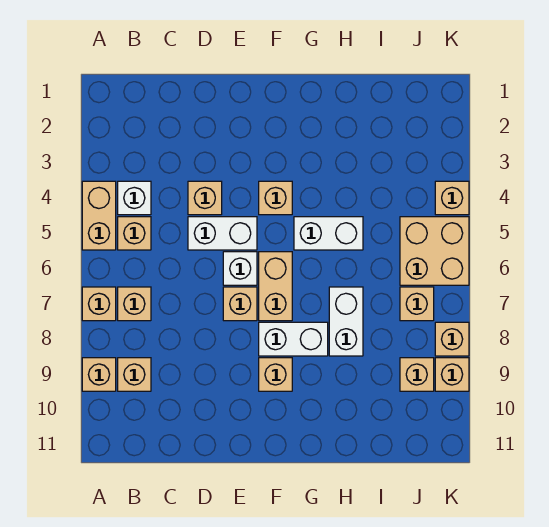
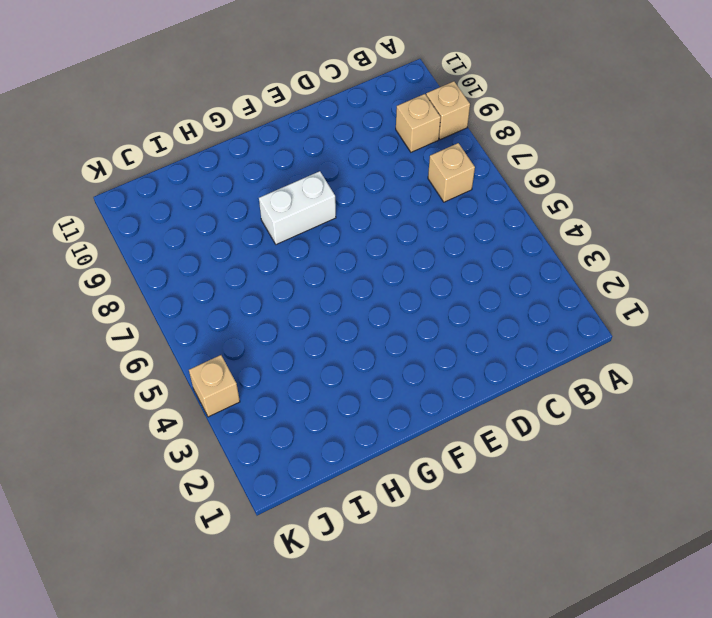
none -> tan 1x2 brick [82,181,116,250]
none -> tan 1x1 brick [82,287,116,321]
none -> white 1x1 brick [118,181,151,215]

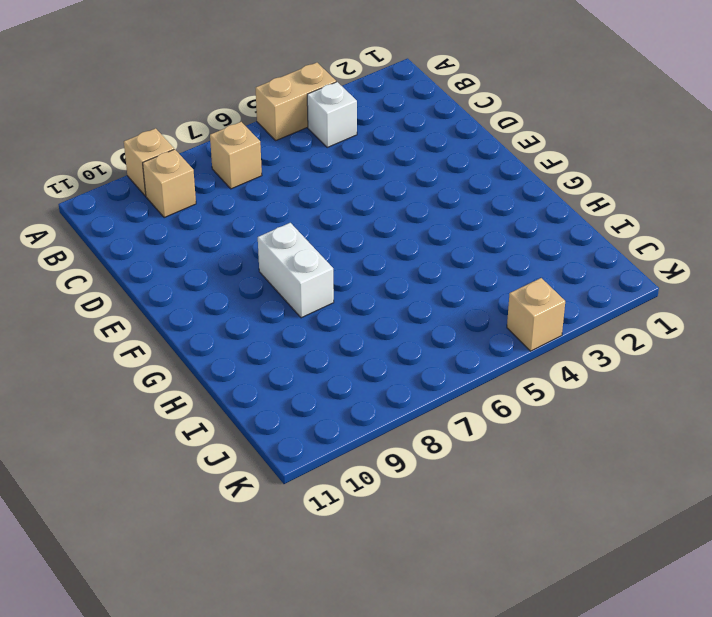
none -> tan 1x1 brick [82,287,116,321]
none -> tan 1x1 brick [118,217,151,250]
none -> tan 1x1 brick [188,181,222,215]

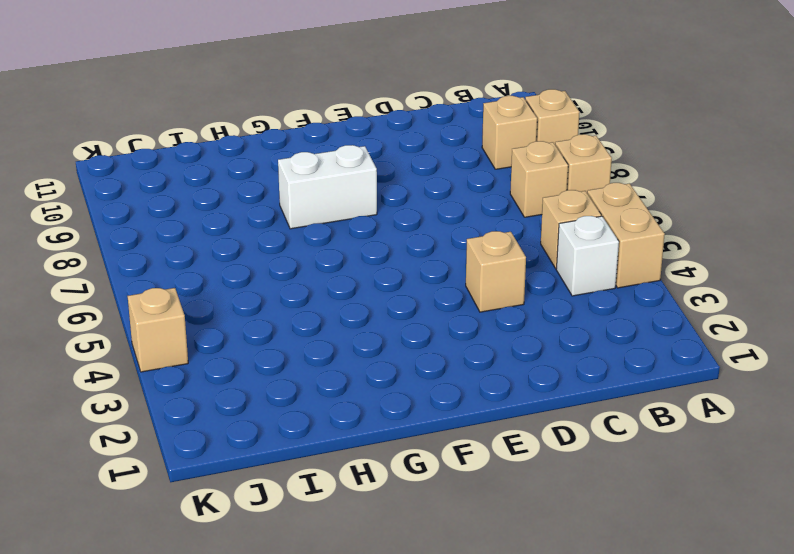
none -> white 1x2 brick [188,217,257,250]
none -> white 1x1 brick [223,252,257,285]
none -> tan 1x1 brick [223,287,257,321]

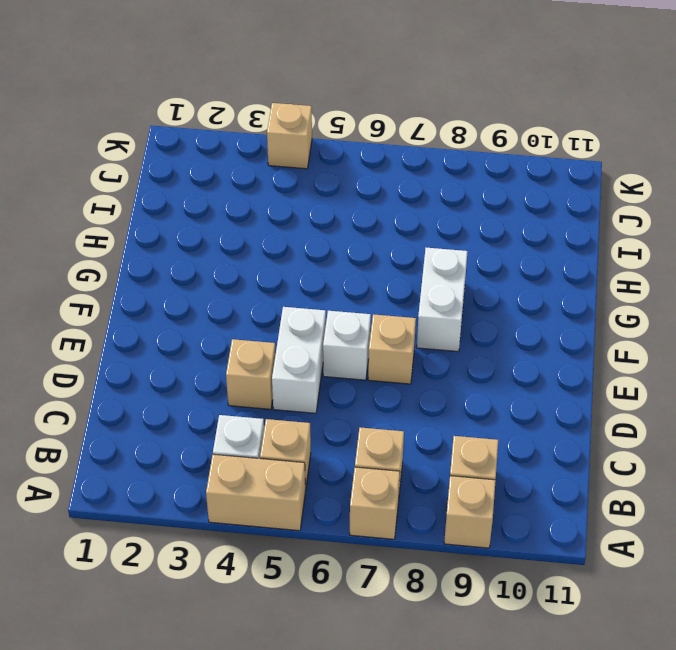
none -> tan 1x1 brick [259,181,292,215]
none -> tan 1x2 brick [259,252,292,321]
none -> tan 1x1 brick [259,358,292,391]

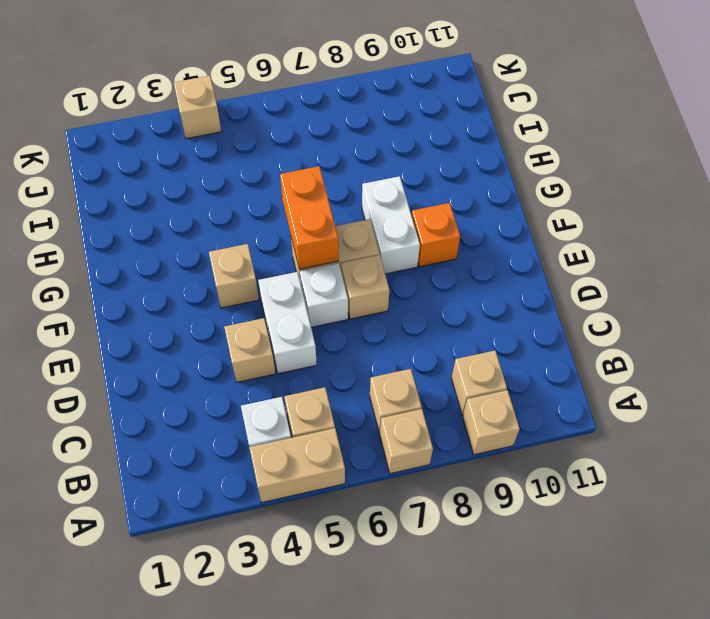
orange 1x2 brick [280,166,338,269] -> none
orange 1x1 brick [412,203,460,267] -> tan 1x1 brick [259,358,292,391]
none -> white 1x2 brick [294,217,363,250]
none -> white 1x2 brick [329,287,363,356]
none -> tan 2x2 brick [400,217,469,285]

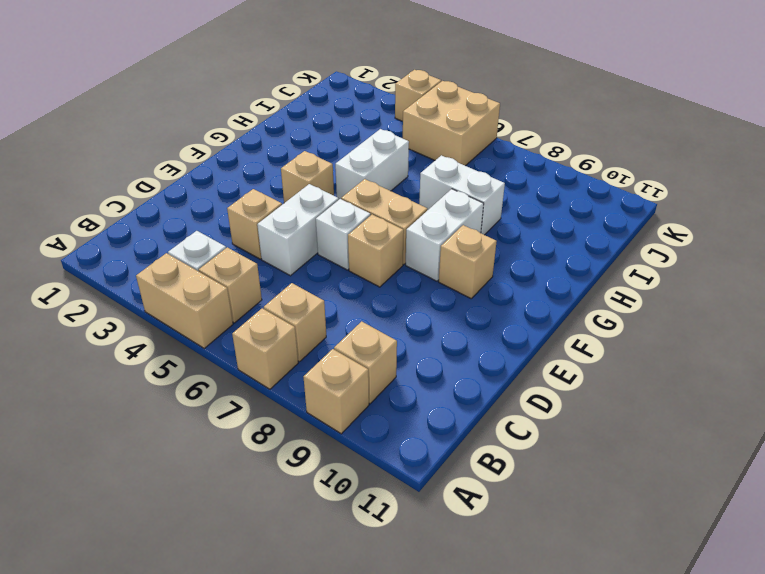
none -> tan 1x1 brick [400,287,434,321]
none -> tan 1x1 brick [400,358,434,391]
none -> tan 1x1 brick [435,322,469,356]

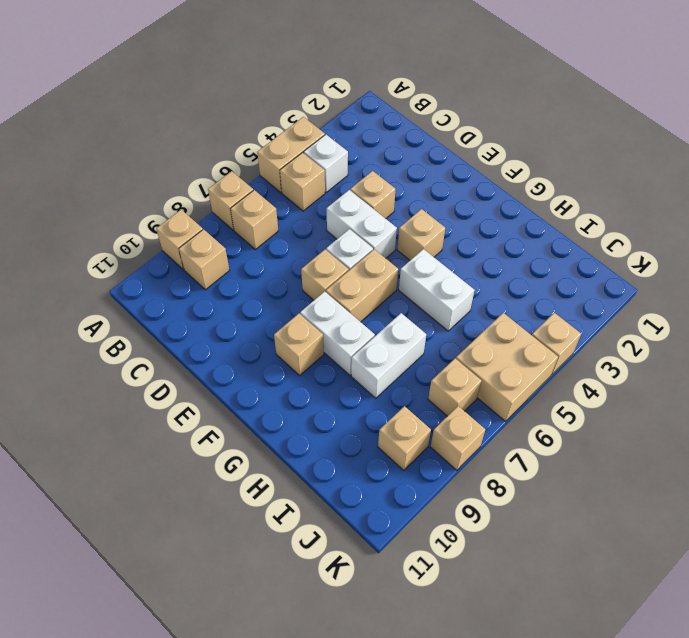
none -> tan 1x1 brick [435,358,469,391]

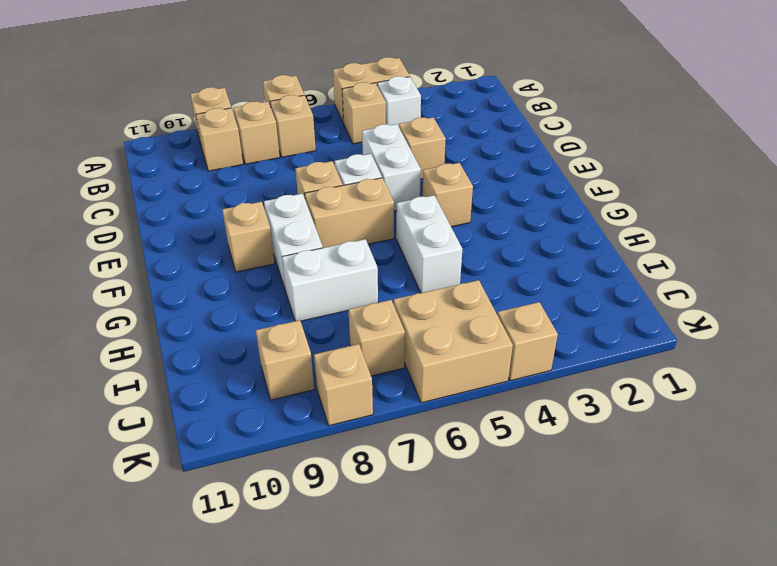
tan 1x1 brick [233,101,280,164] -> tan 1x1 brick moved to [435,358,469,391]

